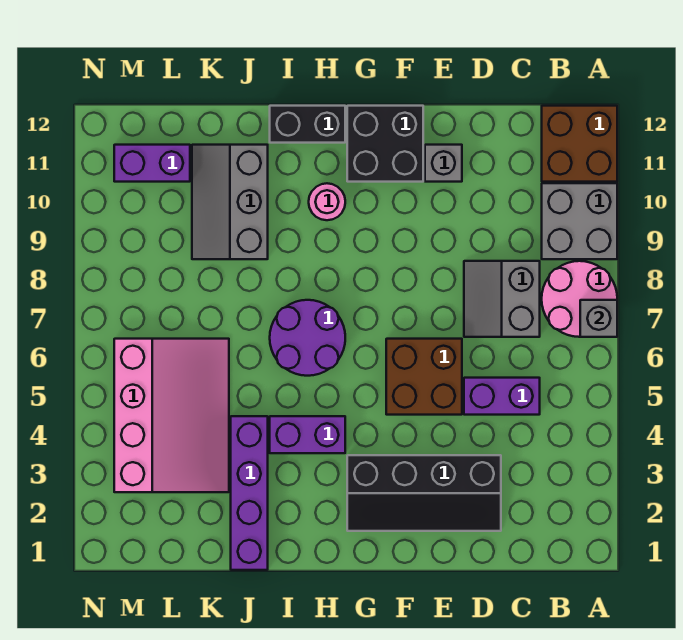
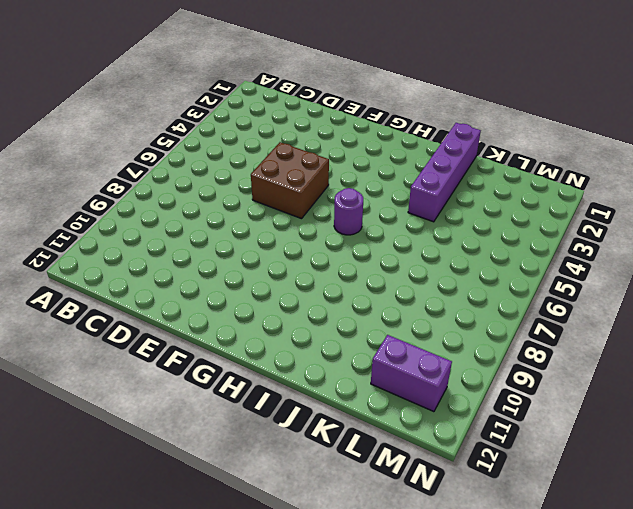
purple 1x1 round brick [334,188,363,235] -> purple 2x2 round brick [270,300,345,376]
none -> pink 2x2 round brick [542,261,617,337]
none -> grey 2x2 brick [542,183,617,259]
none -> brown 2x2 brick [542,106,617,182]

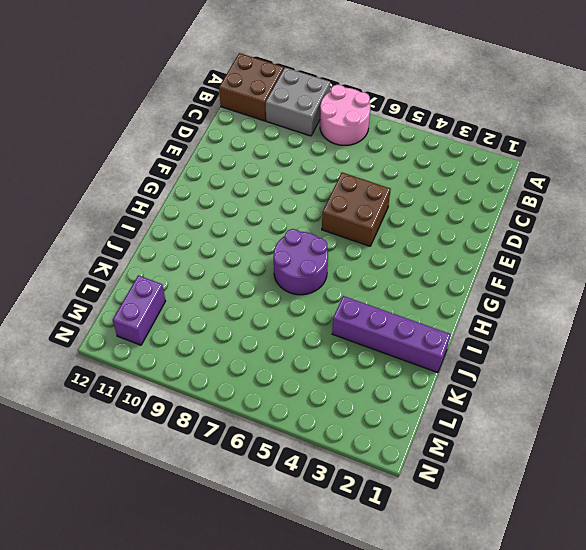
none -> purple 1x2 brick [464,378,540,415]
none -> grey 2x2 slope [464,261,540,337]
none -> black 2x4 slope [347,455,501,531]

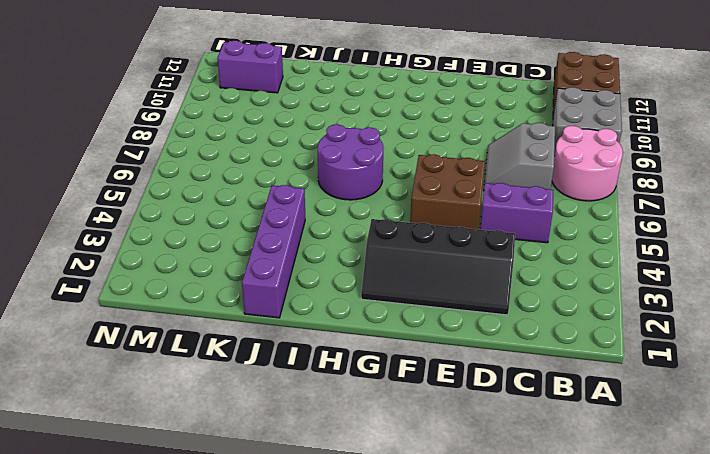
none -> grey 1x1 brick [425,145,462,182]
none -> black 2x2 brick [347,106,423,182]
none -> purple 1x2 brick [270,416,345,453]

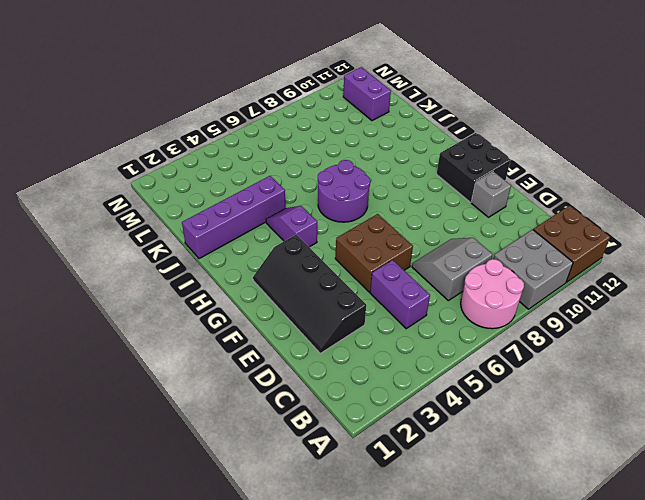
purple 1x2 slope [266,206,317,247] -> purple 1x2 brick [270,416,345,453]
none -> pink 1x1 round brick [309,183,345,220]
none -> black 1x2 brick [270,106,345,143]
none -> grey 2x3 slope [192,145,268,259]

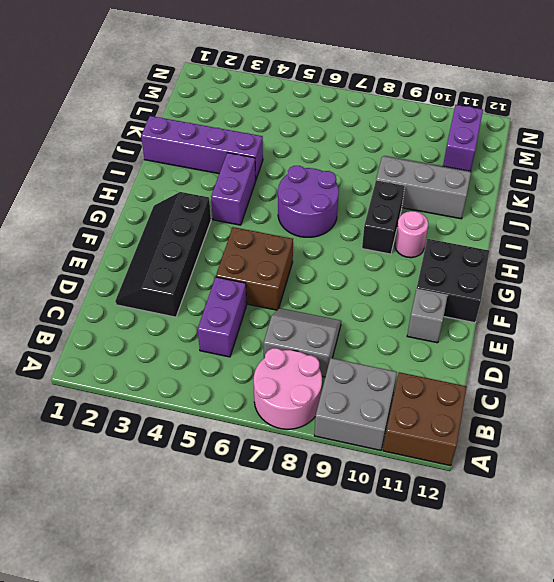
black 1x2 brick [362,180,405,254] -> black 1x2 brick moved to [270,106,345,143]
none -> pink 3x4 slope [114,339,229,492]
none -> grey 1x1 brick [580,300,617,337]

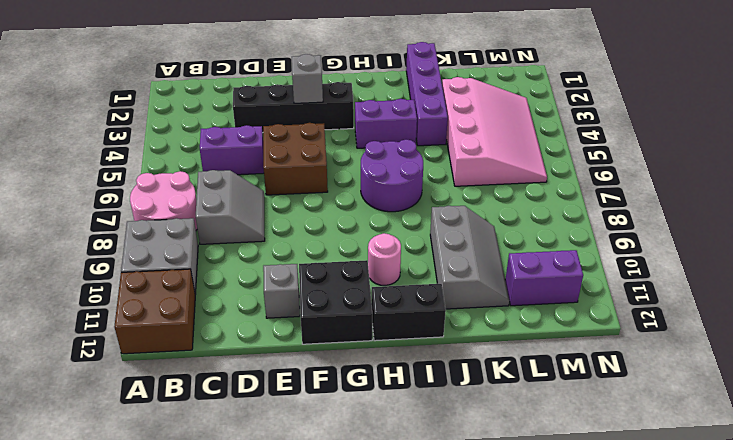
grey 1x1 brick [292,54,323,103] -> grey 1x1 brick moved to [580,300,617,337]
pink 3x4 slope [442,77,547,186] -> pink 3x4 slope turned to [114,339,229,492]

